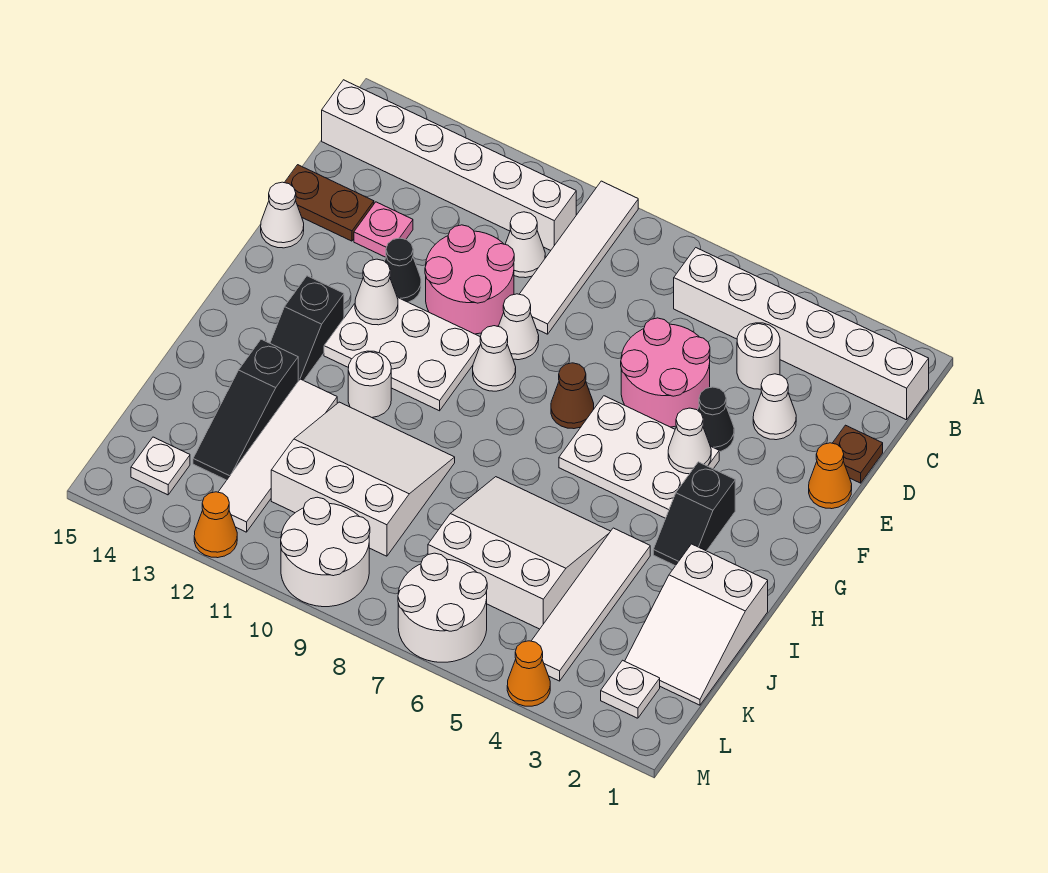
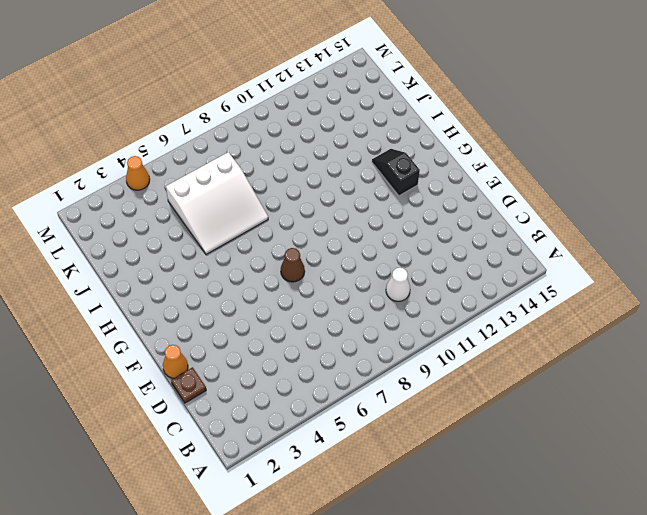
none -> white 1x4 tile [520,181,638,334]
none -> white 1x6 brick [674,248,929,420]
none -> white 1x6 brick [322,80,576,250]
none -> white 1x1 round brick [737,323,780,389]

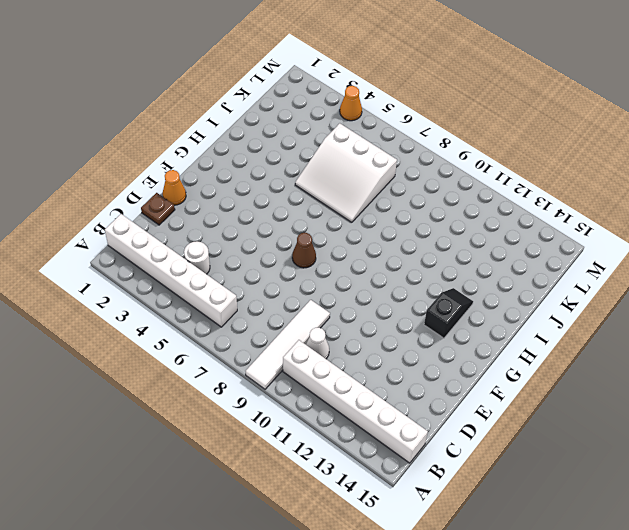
none -> white 1x1 cone [753,374,796,440]
none -> pink 2x2 round brick [621,318,710,427]
none -> pink 2x2 round brick [425,225,514,334]
none -> pink 1x1 plate [354,202,413,257]

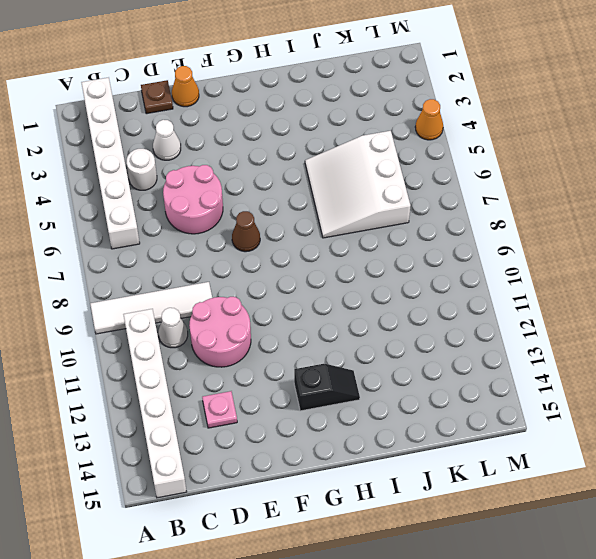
none -> brown 1x2 plate [284,165,374,241]
none -> black 1x1 cone [698,387,734,452]
none -> white 1x1 cone [498,294,539,360]
none -> black 1x1 cone [385,238,421,302]

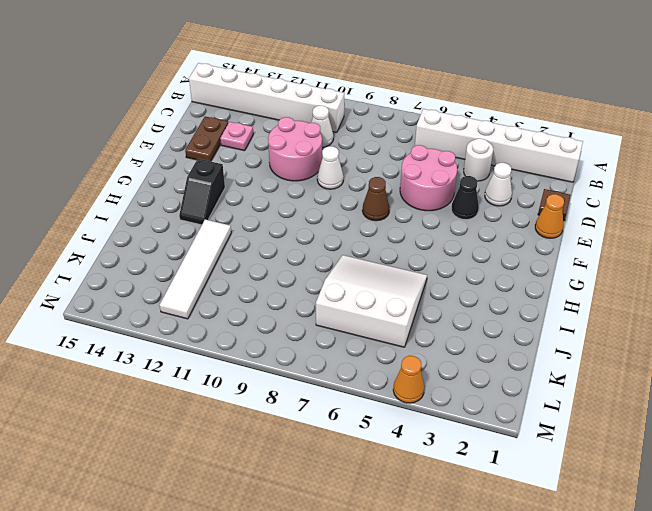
brown 1x2 plate [185,116,228,161] -> brown 1x2 plate turned to [284,165,374,241]
none -> white 1x4 tile [520,181,638,334]
none -> black 1x1 cone [385,238,421,302]
none -> white 1x1 cone [261,182,304,248]
none -> white 2x3 plate [559,396,719,518]

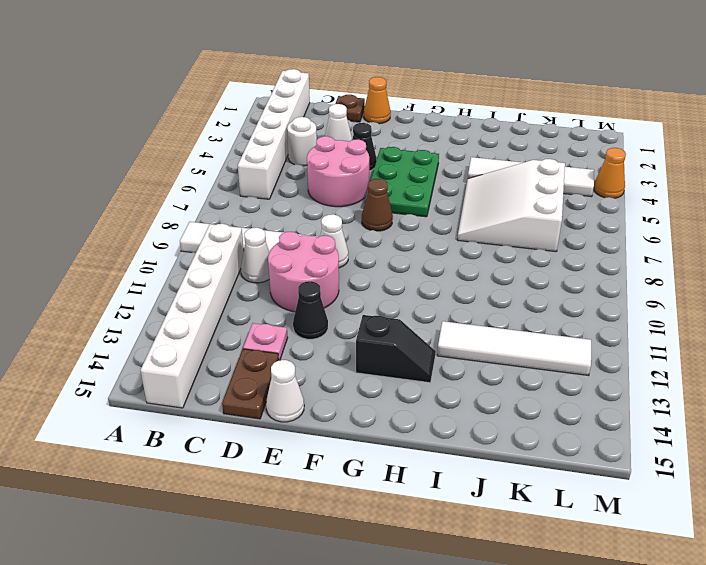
green 2x3 plate [365,147,439,217] -> white 2x3 plate [559,396,719,518]
none -> white 1x1 cone [473,326,516,391]
none -> white 2x3 plate [324,298,481,411]
none -> black 1x2 slope [653,462,735,566]
none -> white 1x1 round brick [348,351,391,417]

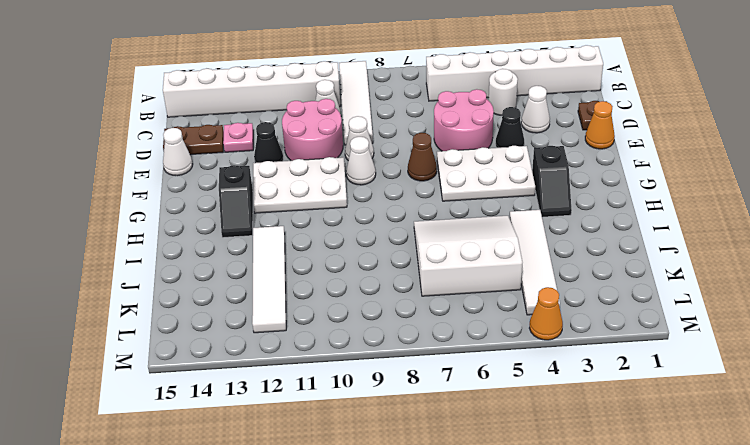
none -> white 1x1 round brick [348,351,391,417]
none -> white 2x3 slope [625,544,768,705]
none -> white 3x3 slope [271,402,455,556]
none -> black 1x3 slope [193,339,298,480]

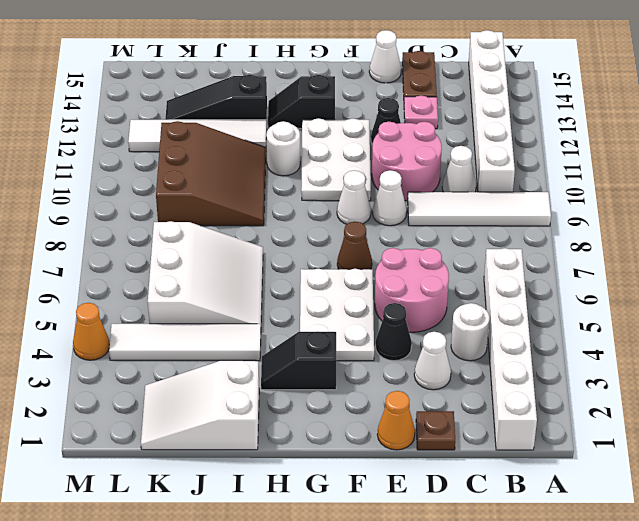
brown 3x3 slope [156,121,266,226] -> white 3x3 slope [271,402,455,556]
none -> white 1x1 plate [601,660,660,718]
none -> white 2x2 round brick [398,553,487,662]
none -> white 2x2 round brick [281,497,370,607]
none -> white 1x1 plate [131,437,190,495]

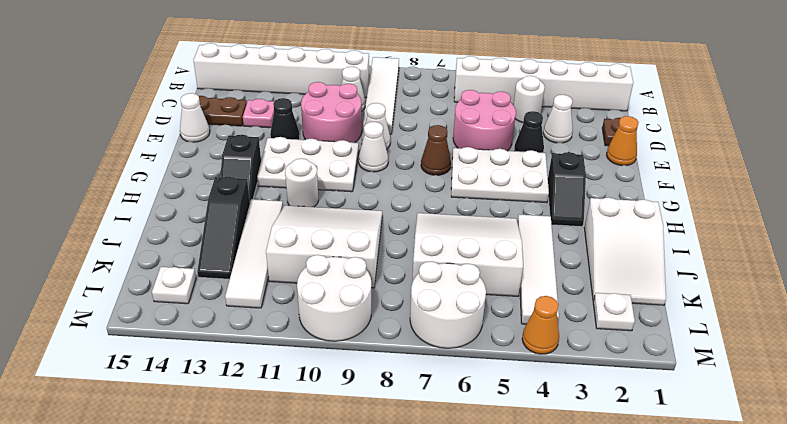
none -> orange 1x1 cone [194,492,237,558]
none -> white 1x1 cone [668,408,711,474]
none -> white 1x1 cone [355,259,398,325]

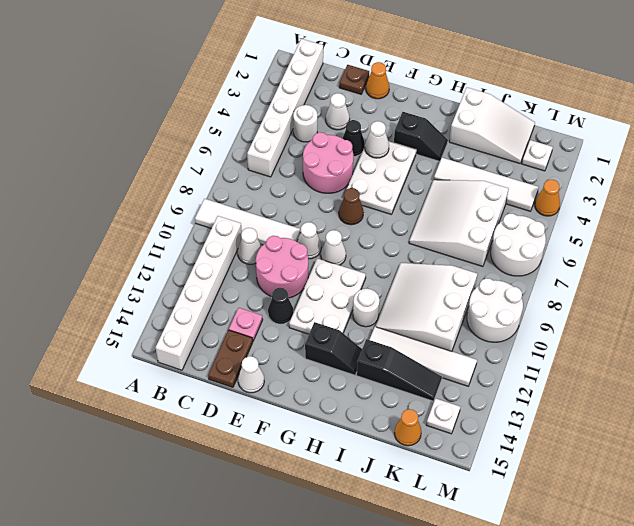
orange 1x1 cone [395,409,421,446] -> orange 1x1 cone moved to [194,492,237,558]
none -> white 1x1 cone [355,259,398,325]

